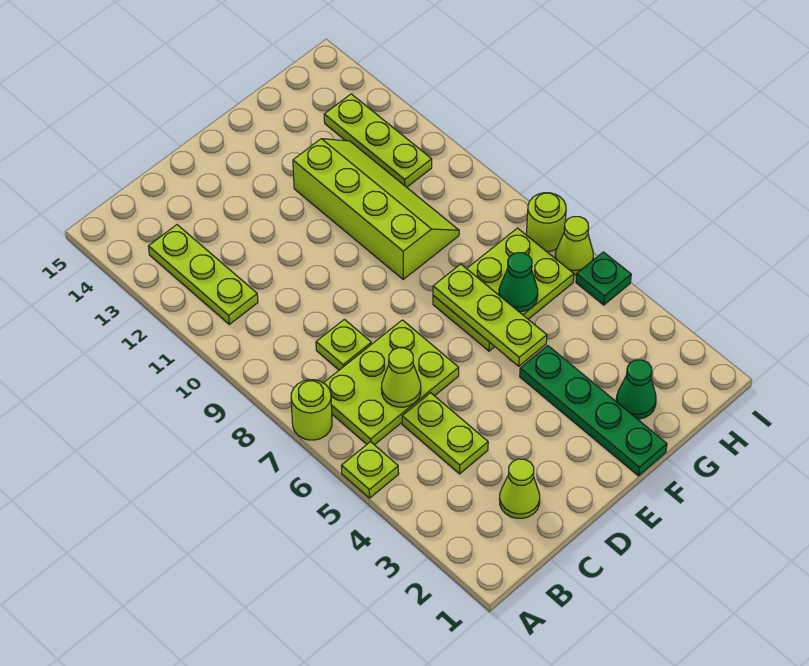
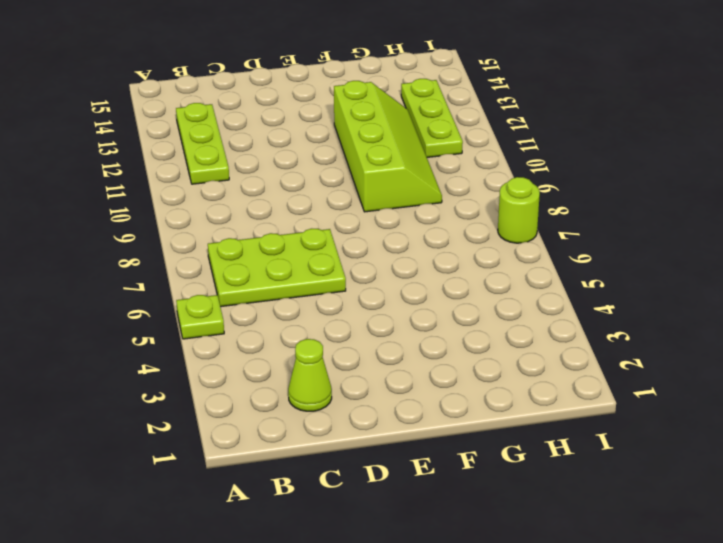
none -> lime 1x1 round brick [291,380,332,440]
none -> lime 1x2 plate [402,393,488,474]
none -> lime 1x1 plate [316,319,371,370]

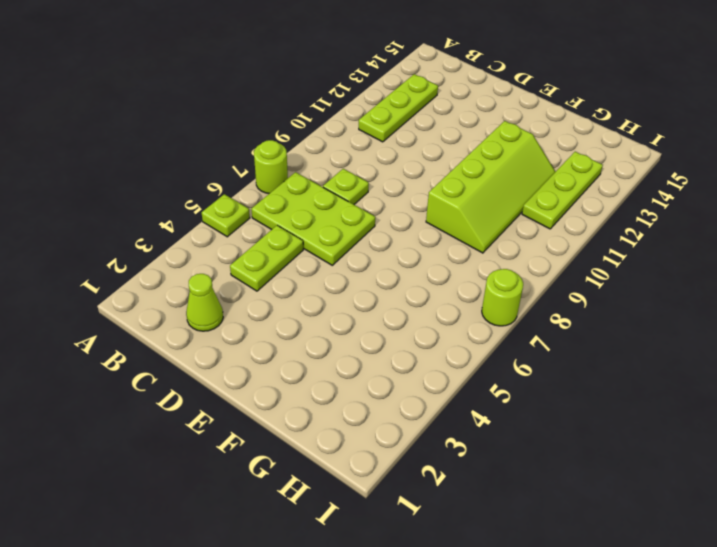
none -> green 1x4 plate [520,346,667,476]
none -> lime 2x3 plate [433,228,574,351]
none -> green 1x1 cone [616,360,656,419]

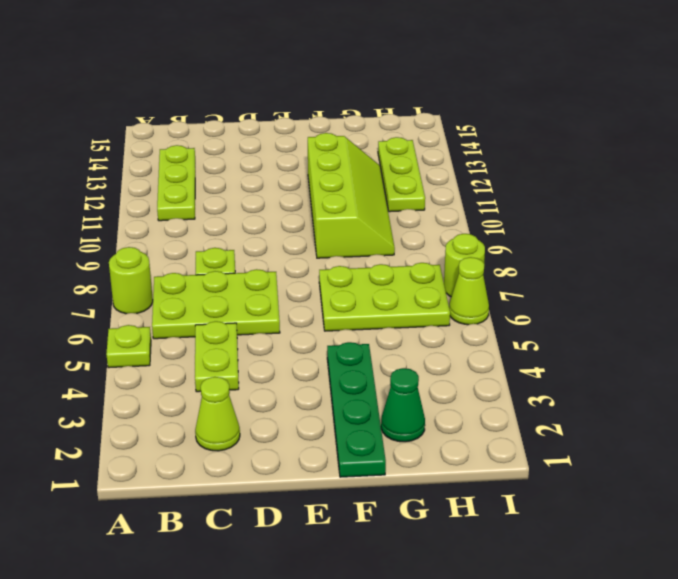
none -> green 1x1 plate [576,252,631,305]
none -> lime 1x1 cone [381,348,421,407]
none -> lime 1x3 plate [433,264,547,366]

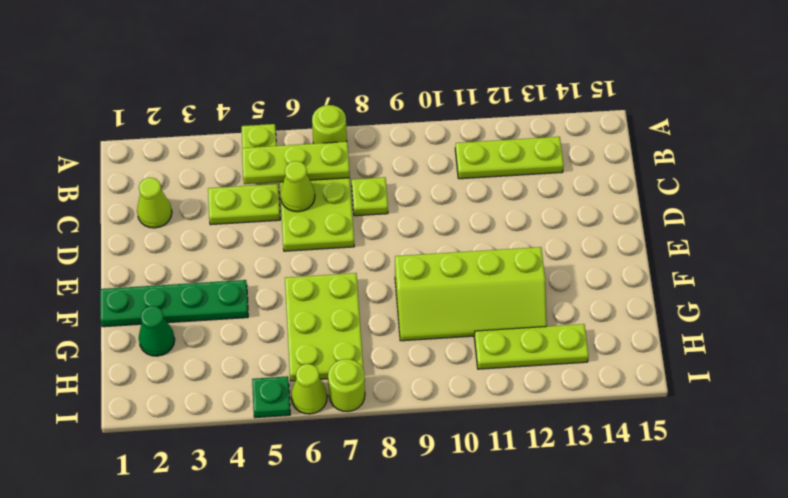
lime 1x3 plate [242,142,350,184] -> lime 1x3 plate moved to [433,264,547,366]
none -> green 1x1 cone [499,253,538,312]

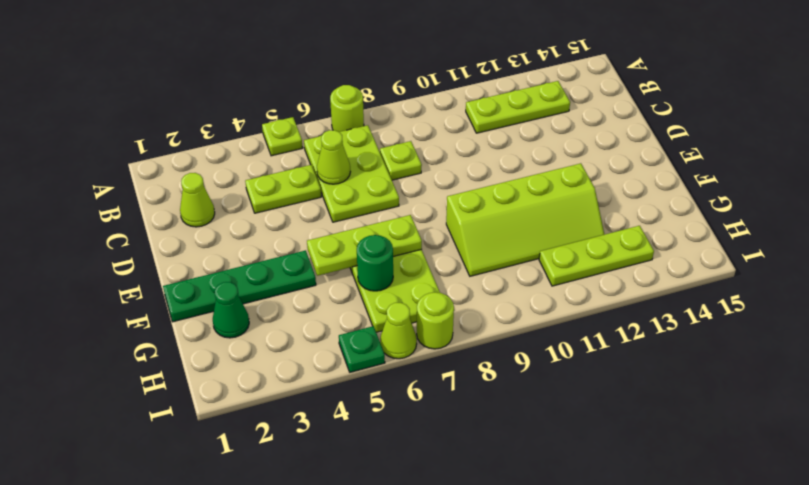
green 1x1 round brick [357,235,393,291] -> green 1x1 cone [499,253,538,312]

